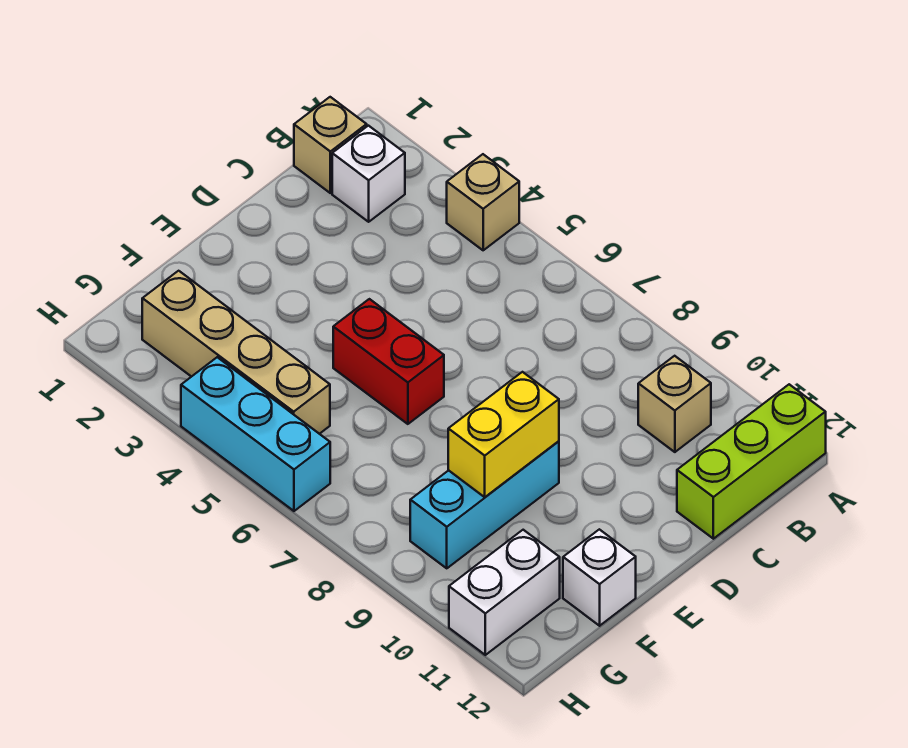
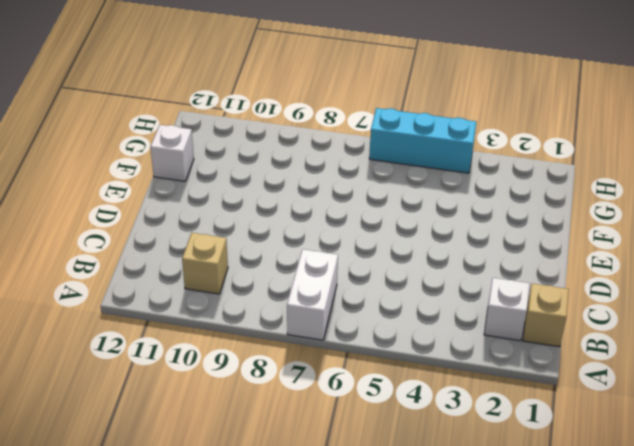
white 1x2 brick [287,249,338,340] -> white 1x2 brick moved to [449,530,560,655]
none -> tan 1x1 brick [447,154,519,250]
none -> lime 1x3 brick [677,384,826,539]
none -> red 1x2 brick [333,299,444,424]

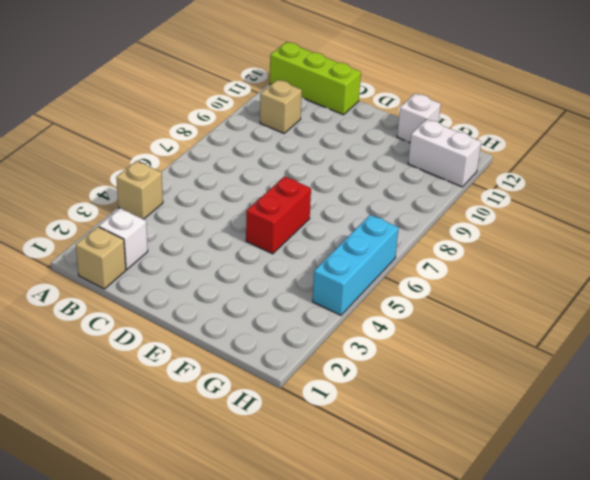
none -> cyan 1x3 brick [410,441,559,568]
none -> tan 1x4 brick [142,271,330,434]
none -> yellow 1x2 brick [448,372,559,497]

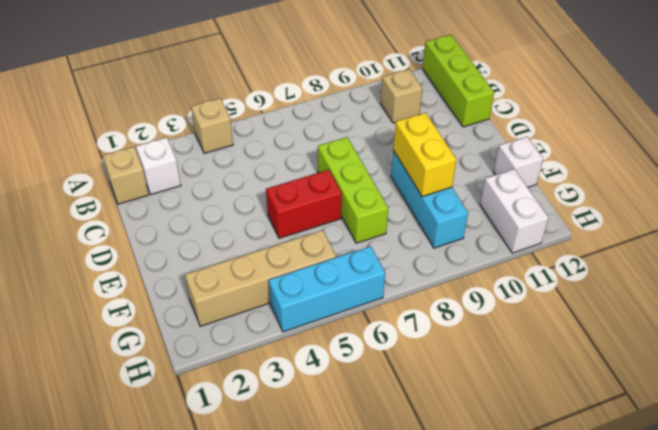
lime 1x3 brick [318,137,388,243] -> none

